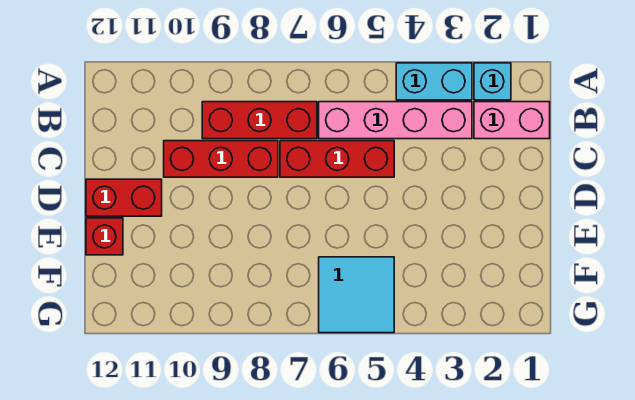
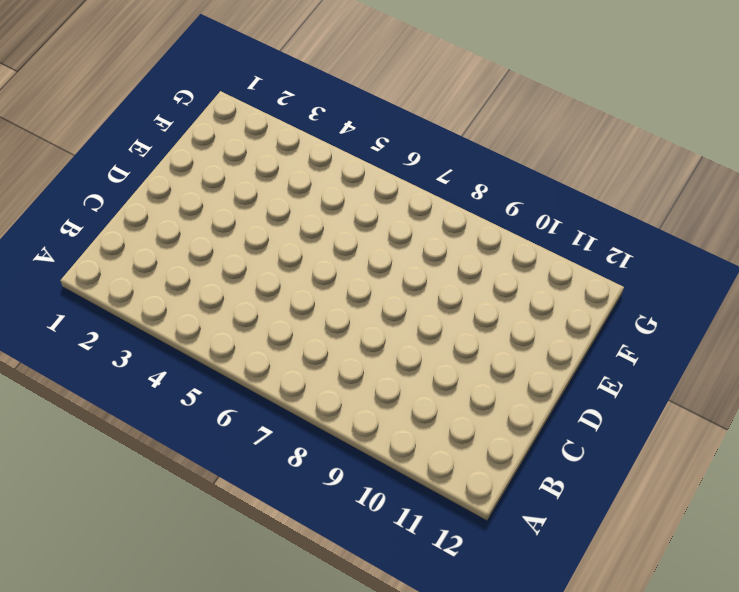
none -> cyan 1x1 brick [474,63,511,100]
none -> cyan 1x2 brick [396,63,472,100]

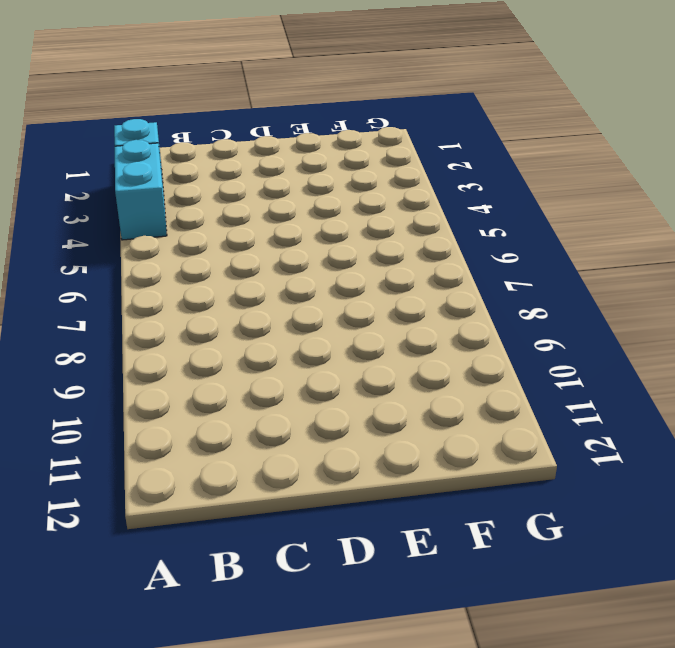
none -> pink 1x2 brick [474,102,550,139]
none -> pink 1x4 brick [319,102,472,139]

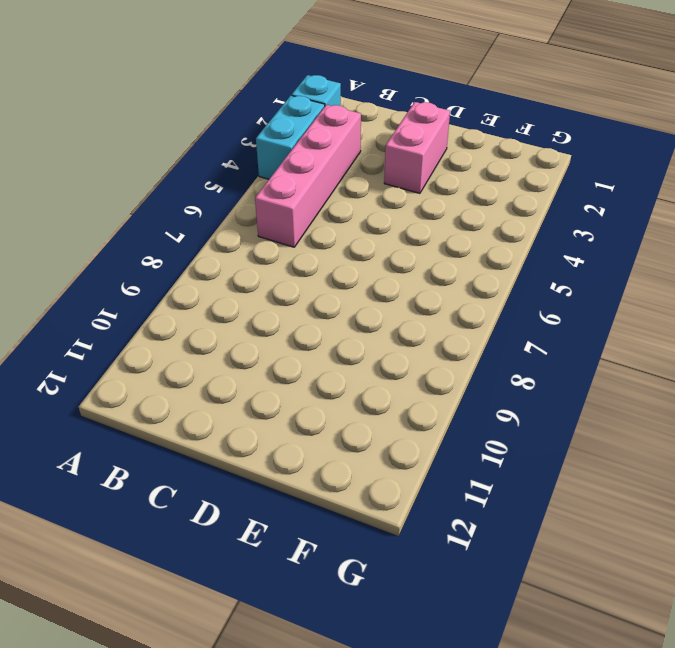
pink 1x2 brick [384,102,450,193] -> pink 1x2 brick moved to [474,102,550,139]
none -> red 1x3 brick [202,102,317,139]
none -> red 1x3 brick [280,141,394,177]

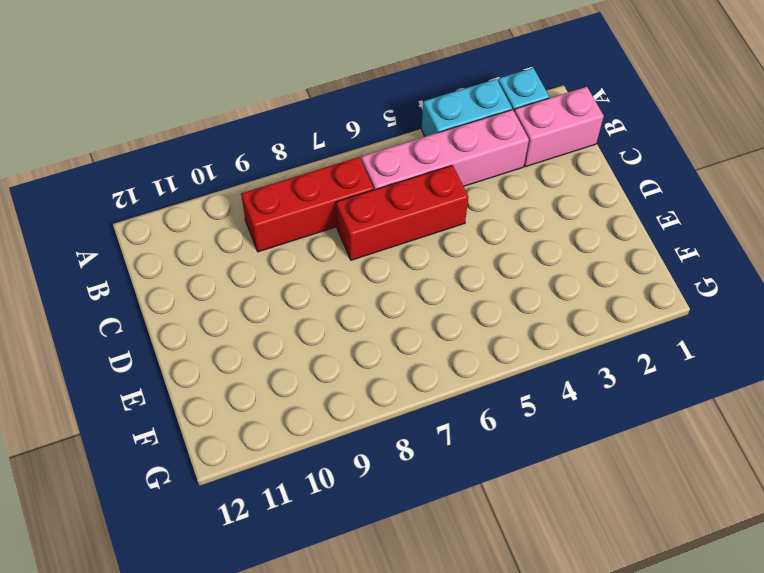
none -> red 1x3 brick [164,141,278,177]
none -> red 1x2 brick [86,179,162,216]

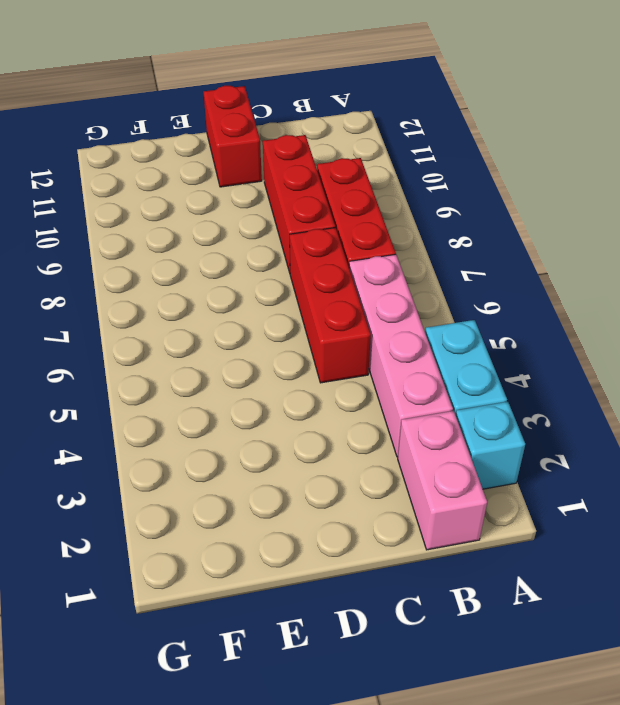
none -> red 1x1 brick [86,218,123,255]
none -> cyan 2x2 tile [319,257,394,333]

